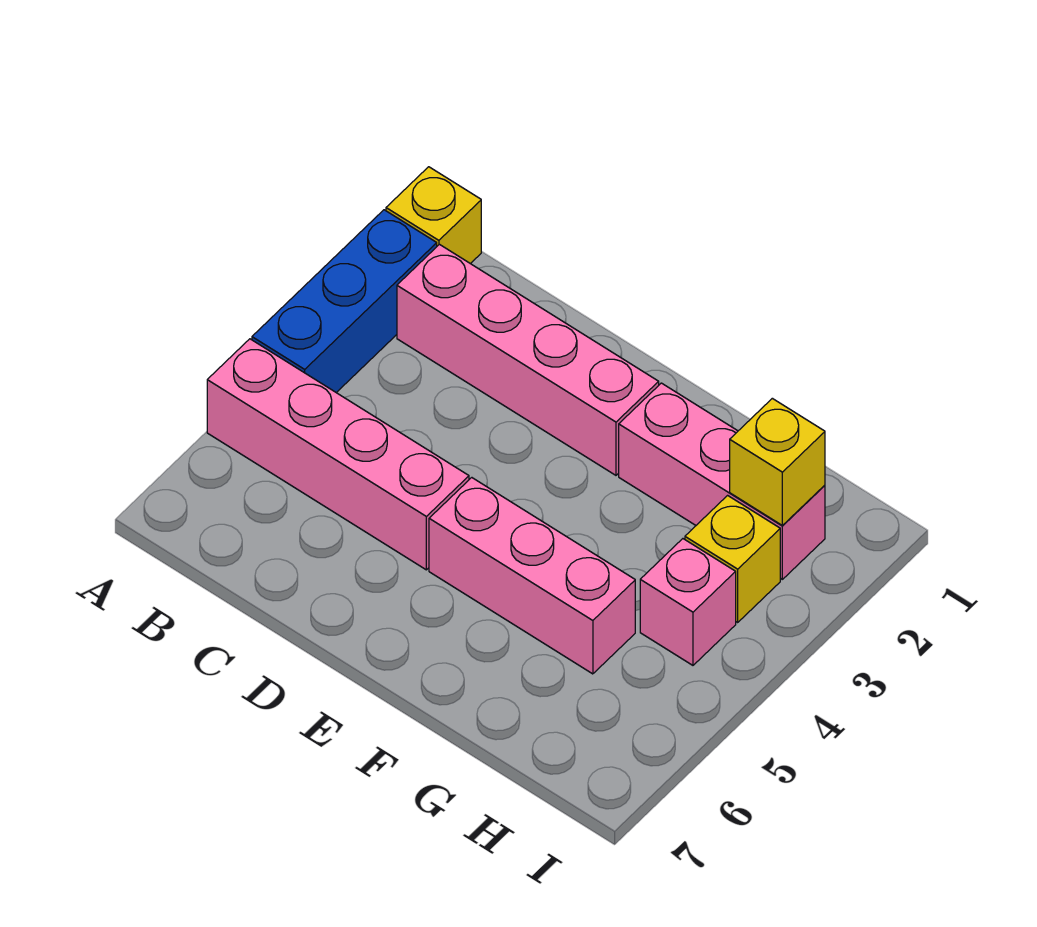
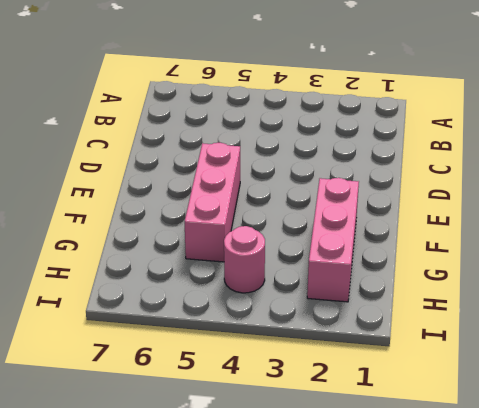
pink 1x1 round brick [224,226,265,293] -> pink 1x1 brick [640,539,736,665]
none -> yellow 1x1 brick [386,167,481,264]
none -> blue 1x3 brick [252,210,437,393]

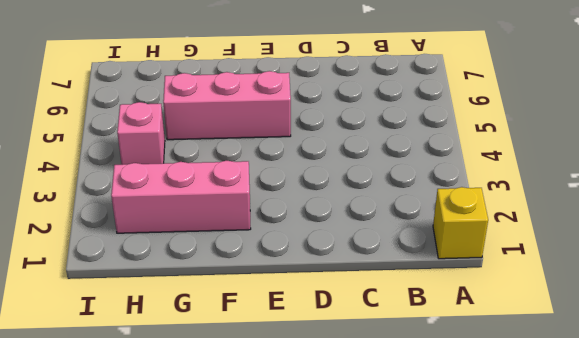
none -> blue 1x3 brick [252,210,437,393]
none -> pink 1x4 brick [207,339,469,570]

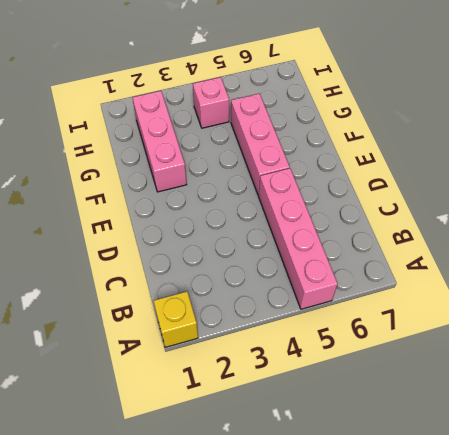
none -> blue 1x3 brick [252,210,437,393]
none -> pink 1x4 brick [397,245,659,475]

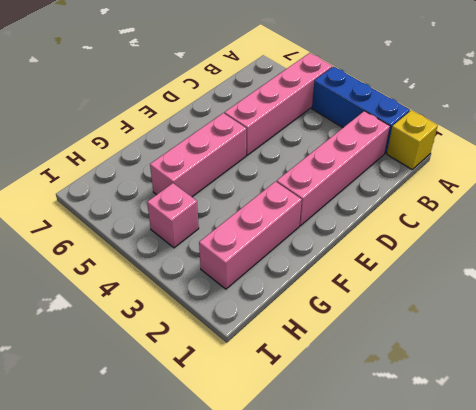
none -> yellow 1x1 brick [685,496,780,622]
none -> yellow 1x1 brick [730,398,825,525]

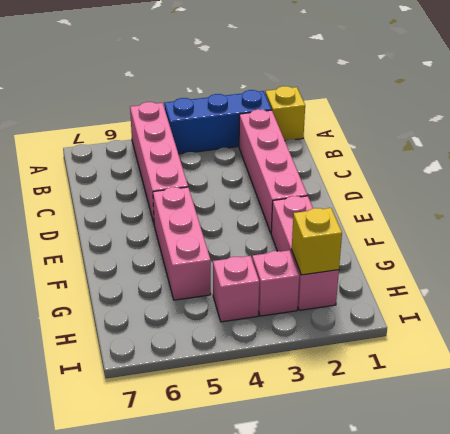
pink 1x1 brick [252,250,299,316] -> yellow 1x1 brick [685,496,780,622]

